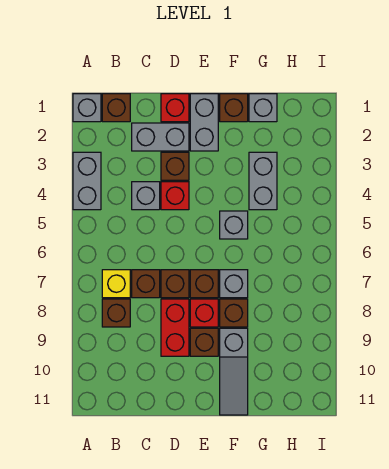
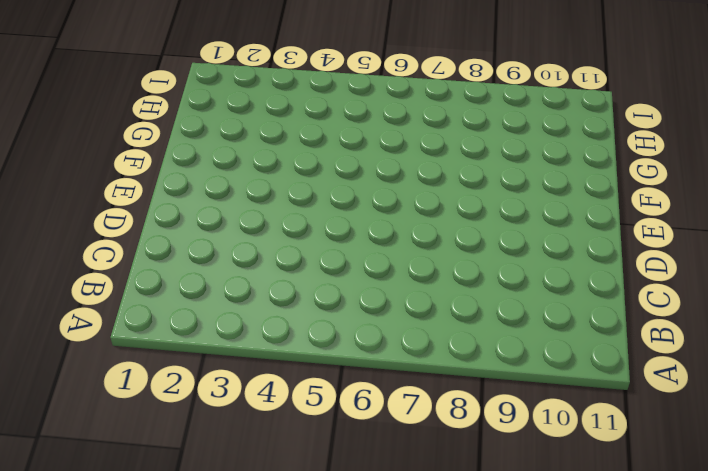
none -> grey 1x1 brick [73,94,101,122]
none -> grey 1x2 brick [73,152,101,210]
none -> brown 1x1 brick [102,94,130,122]

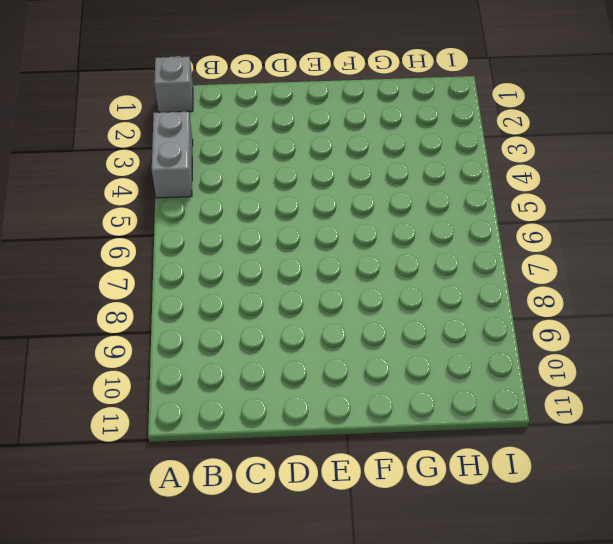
none -> brown 1x1 brick [102,94,130,122]
none -> yellow 1x1 brick [102,270,130,298]
none -> brown 1x1 brick [102,299,130,327]

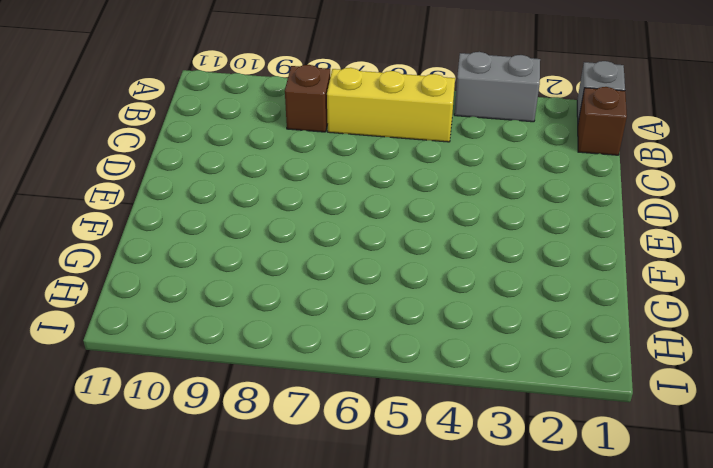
yellow 1x3 brick [327,68,455,142] -> yellow 1x1 brick [102,270,130,298]
none -> grey 1x2 brick [132,123,189,151]
none -> grey 1x1 brick [132,182,160,210]
none -> brown 1x1 brick [132,270,160,298]

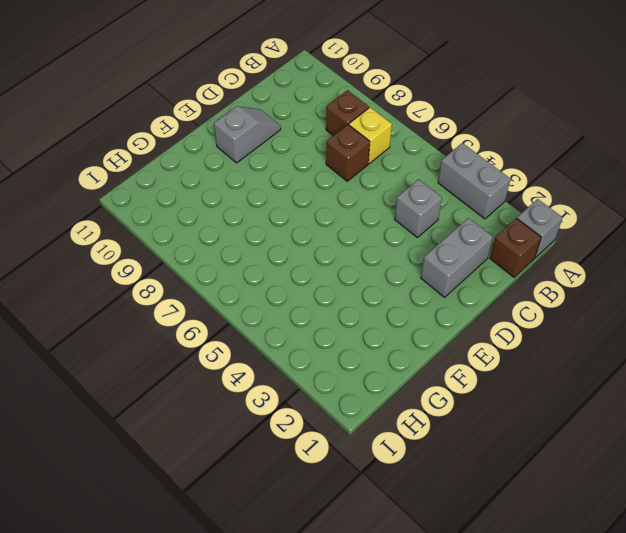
grey 1x2 slope [214,106,281,163] -> none
none -> red 1x1 brick [161,94,189,122]
none -> brown 1x1 brick [161,152,189,180]
none -> red 1x1 brick [161,182,189,210]

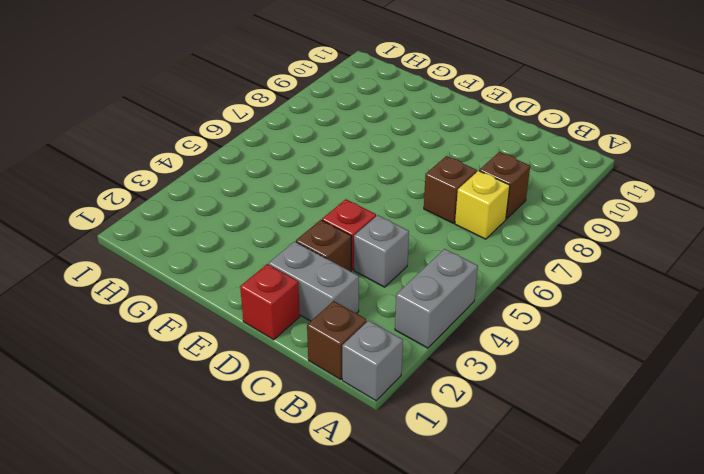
none -> brown 1x1 brick [161,270,189,298]
none -> red 1x2 brick [161,299,189,356]
none -> grey 1x2 brick [190,94,218,151]

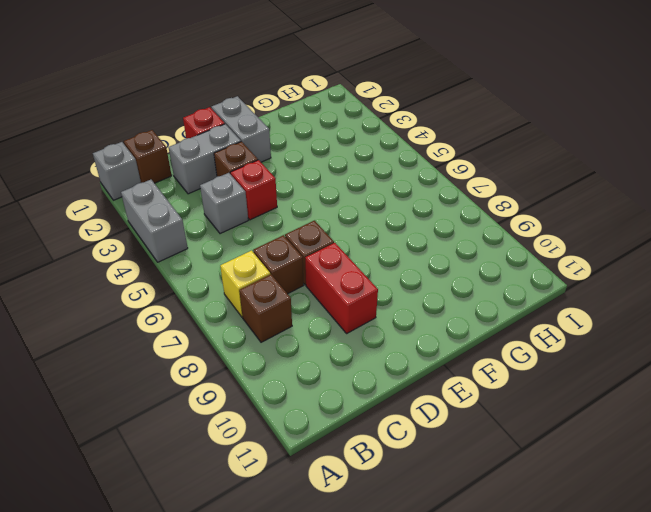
none -> brown 1x1 brick [190,270,218,298]
none -> red 1x1 brick [190,299,218,327]
none -> brown 1x1 brick [190,328,218,356]

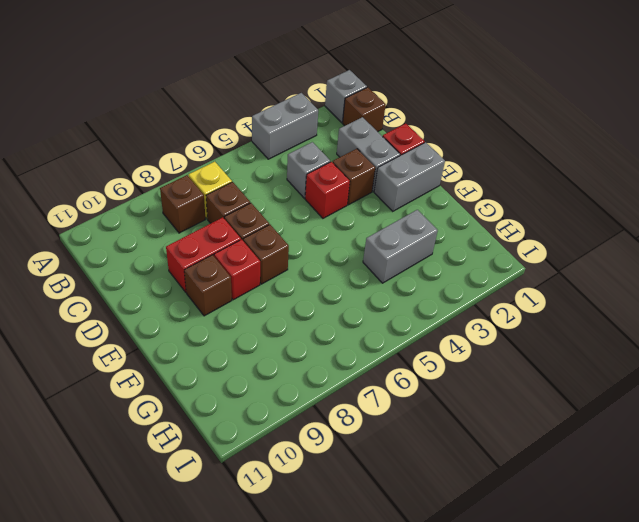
none -> brown 1x1 brick [220,94,248,122]
none -> grey 1x1 brick [220,211,248,239]
none -> grey 1x1 brick [220,270,248,298]

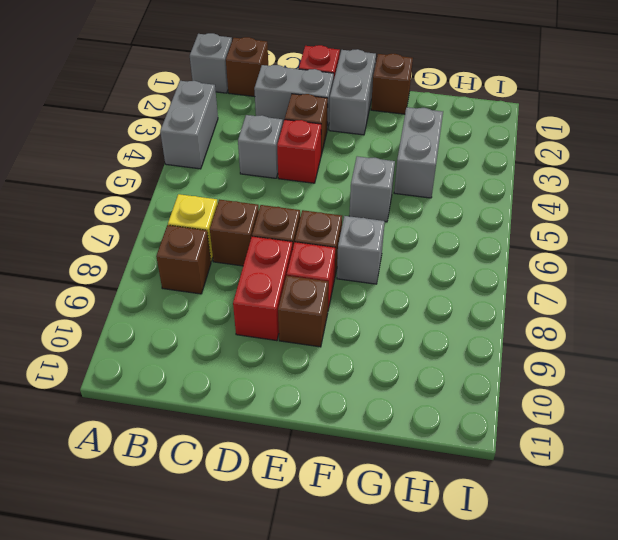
none -> brown 1x1 brick [220,299,248,327]
none -> grey 1x3 slope [220,328,248,415]
none -> grey 1x1 brick [249,94,277,122]

